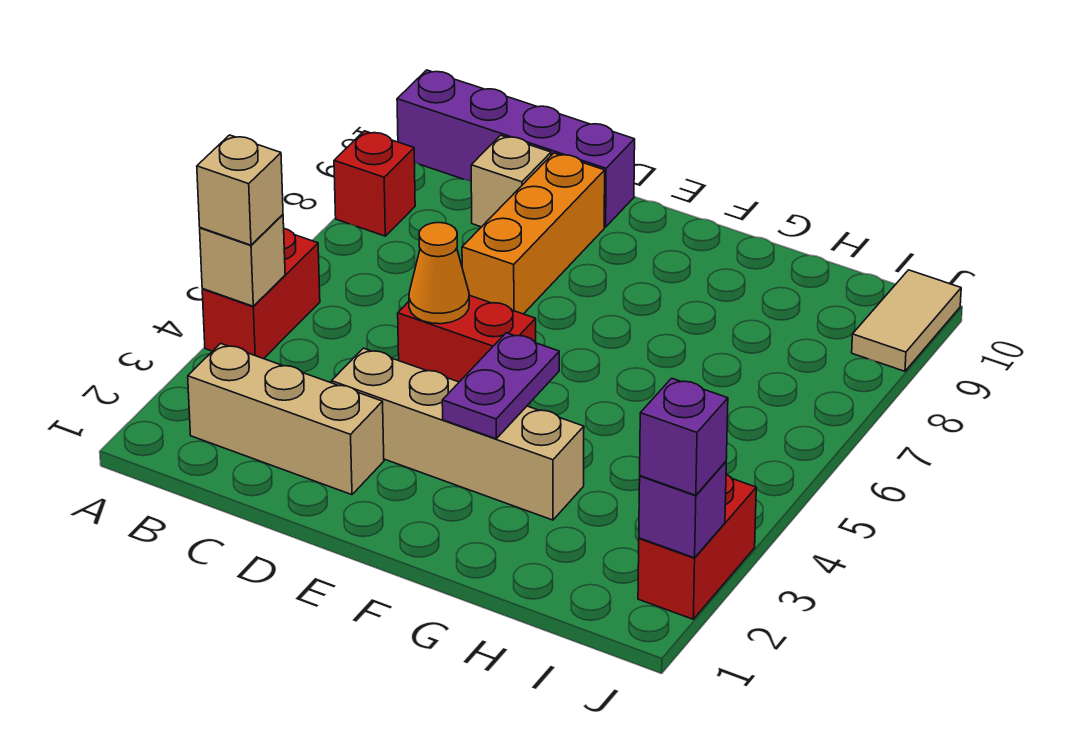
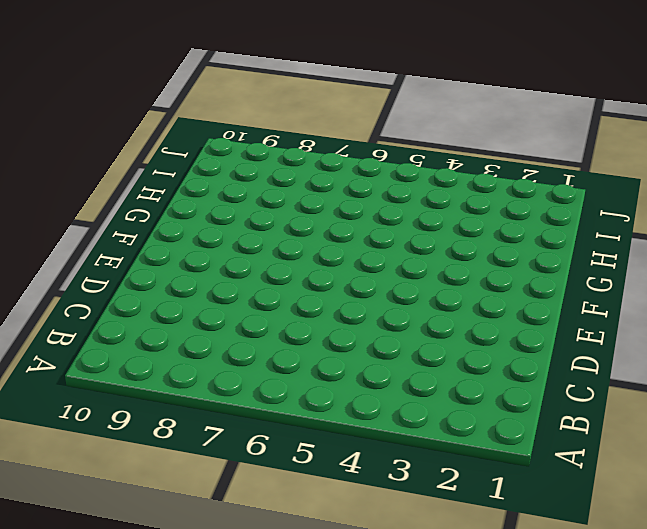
none -> red 1x2 brick [202,229,320,359]
none -> red 1x1 brick [334,131,415,236]
none -> purple 1x4 brick [397,70,635,227]

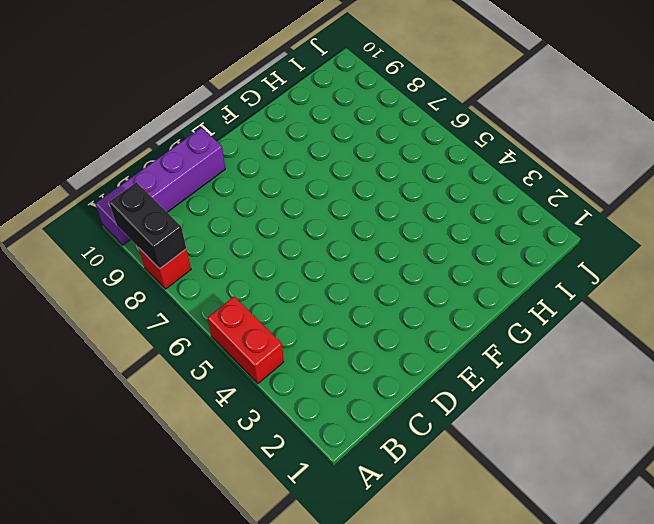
black 1x2 brick [109,182,186,269] -> none
none -> tan 1x3 brick [188,343,384,495]
none -> tan 1x1 brick [471,135,551,227]
none -> tan 1x4 brick [331,348,584,520]

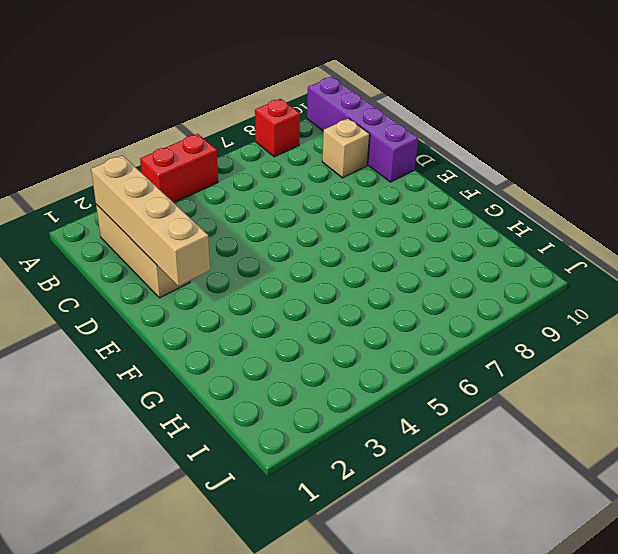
tan 1x4 brick [91,155,210,286] -> tan 1x4 brick moved to [331,348,584,520]
none -> red 1x2 brick [398,295,536,382]
none -> orange 1x3 brick [462,153,605,314]
none -> red 1x2 brick [638,474,756,619]

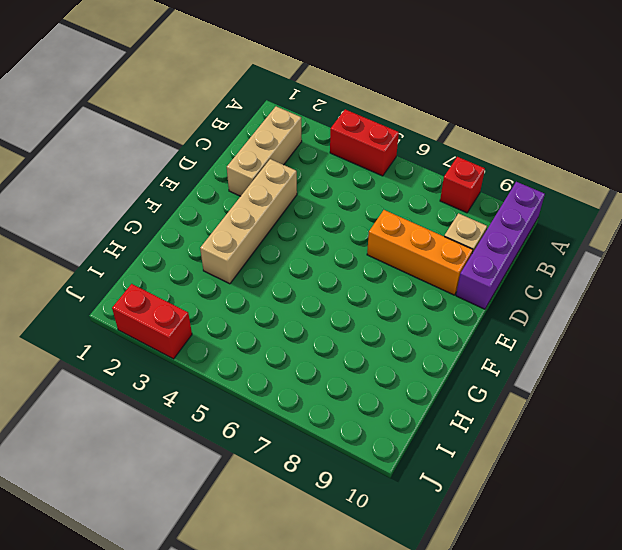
none -> red 1x2 brick [398,295,536,382]
none -> tan 1x2 tile [852,270,961,371]
none -> tan 1x1 brick [200,215,285,306]

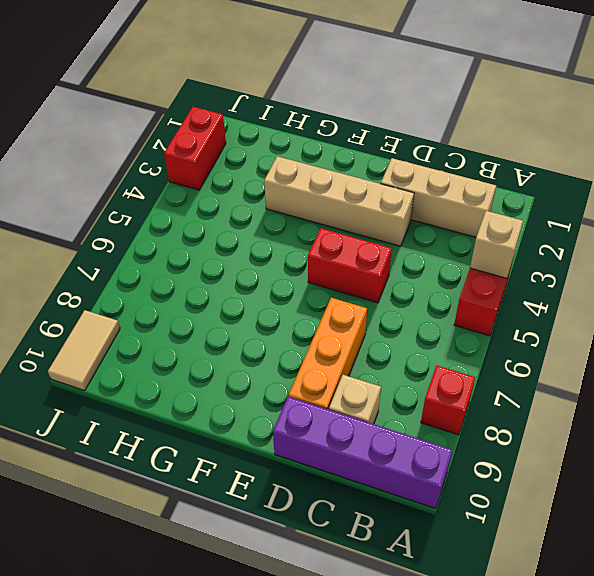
none -> orange 1x1 cone [409,223,469,324]
none -> purple 1x2 plate [442,333,559,439]
none -> purple 1x1 brick [639,462,726,558]

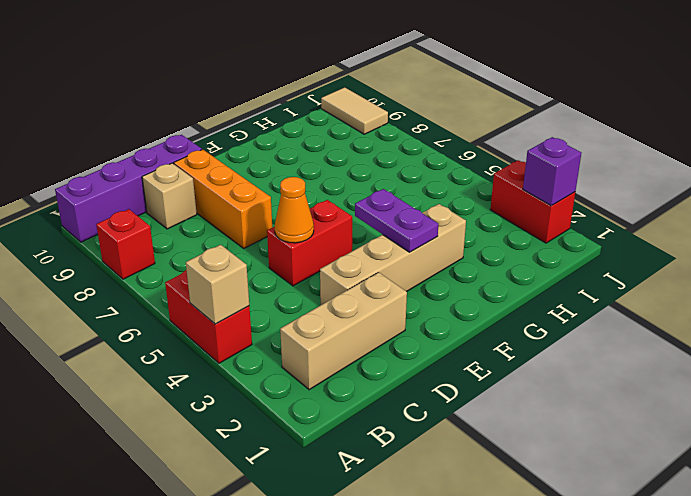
none -> tan 1x1 brick [197,135,283,245]
none -> purple 1x1 brick [640,378,728,495]

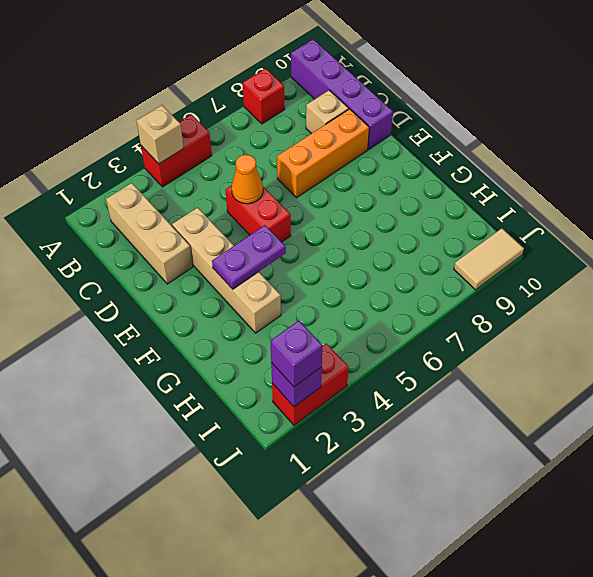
none -> tan 1x1 brick [197,135,283,245]

